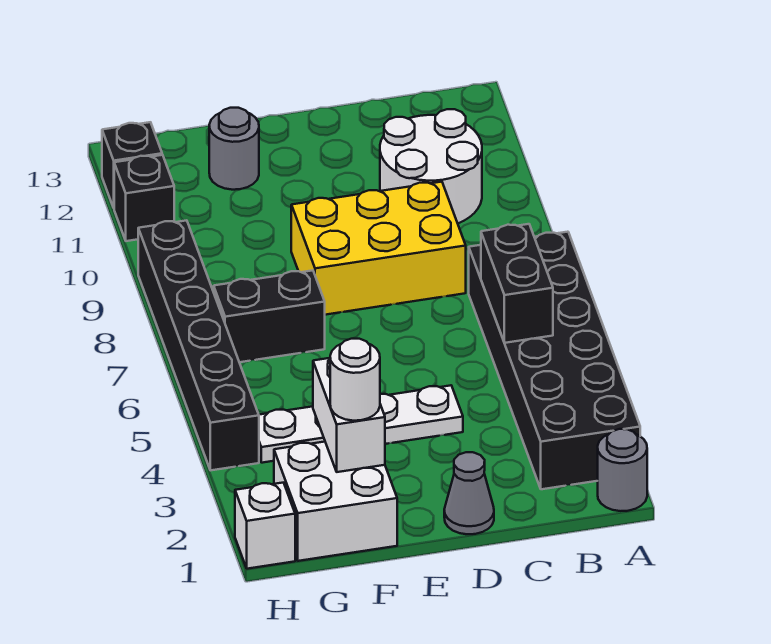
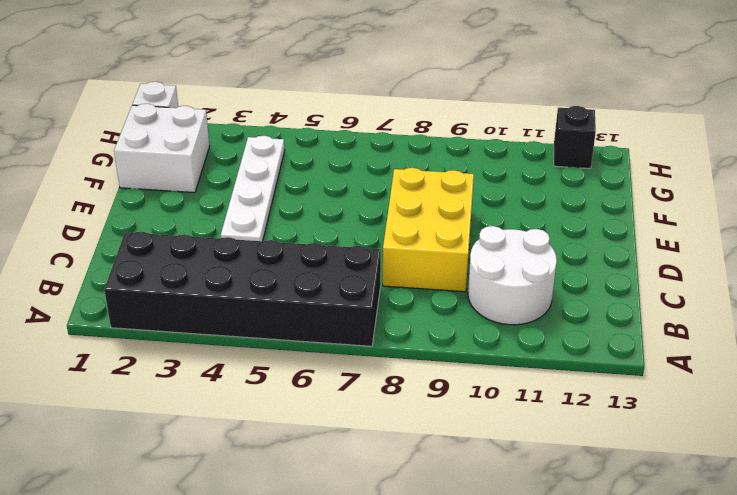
none -> grey 1x1 round brick [598,429,647,511]
none -> grey 1x1 cone [444,452,494,534]
none -> black 1x2 brick [214,271,325,362]

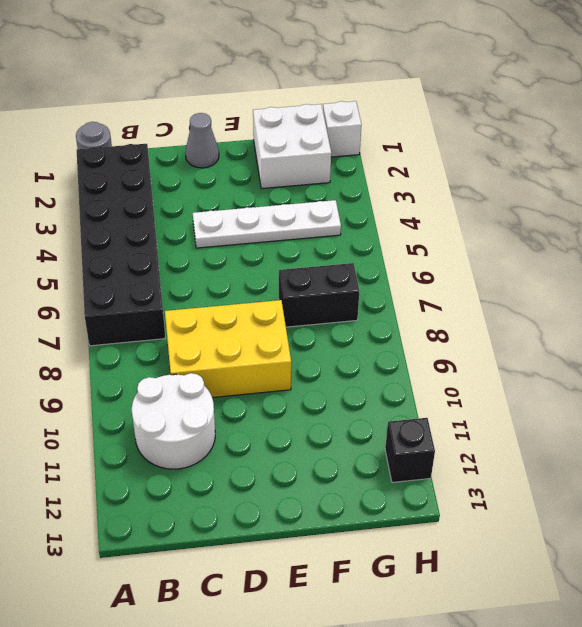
none -> grey 1x1 round brick [209,108,259,190]
none -> black 1x6 brick [138,220,259,470]
none -> black 1x1 brick [114,155,174,241]

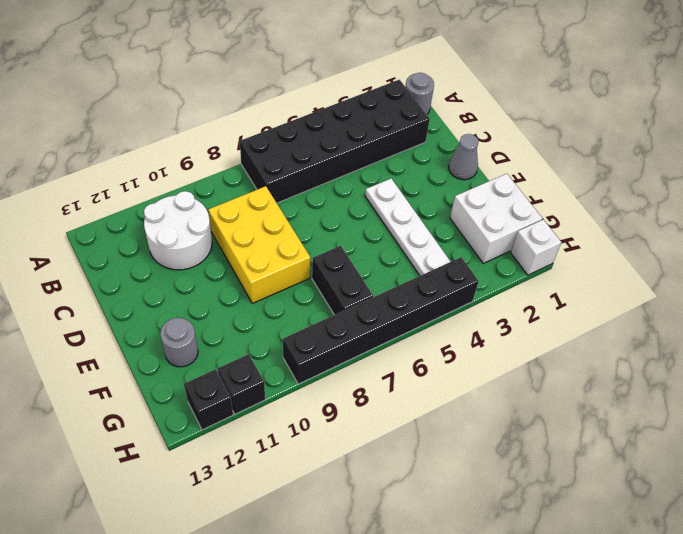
none -> black 1x2 brick [481,224,553,343]
none -> white 1x2 brick [313,358,385,472]
none -> white 1x1 round brick [330,339,380,421]

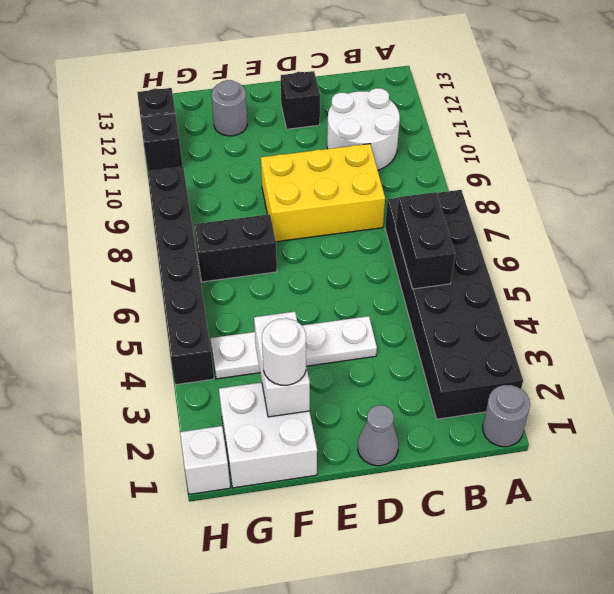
black 1x1 brick [281,71,320,129] -> none

